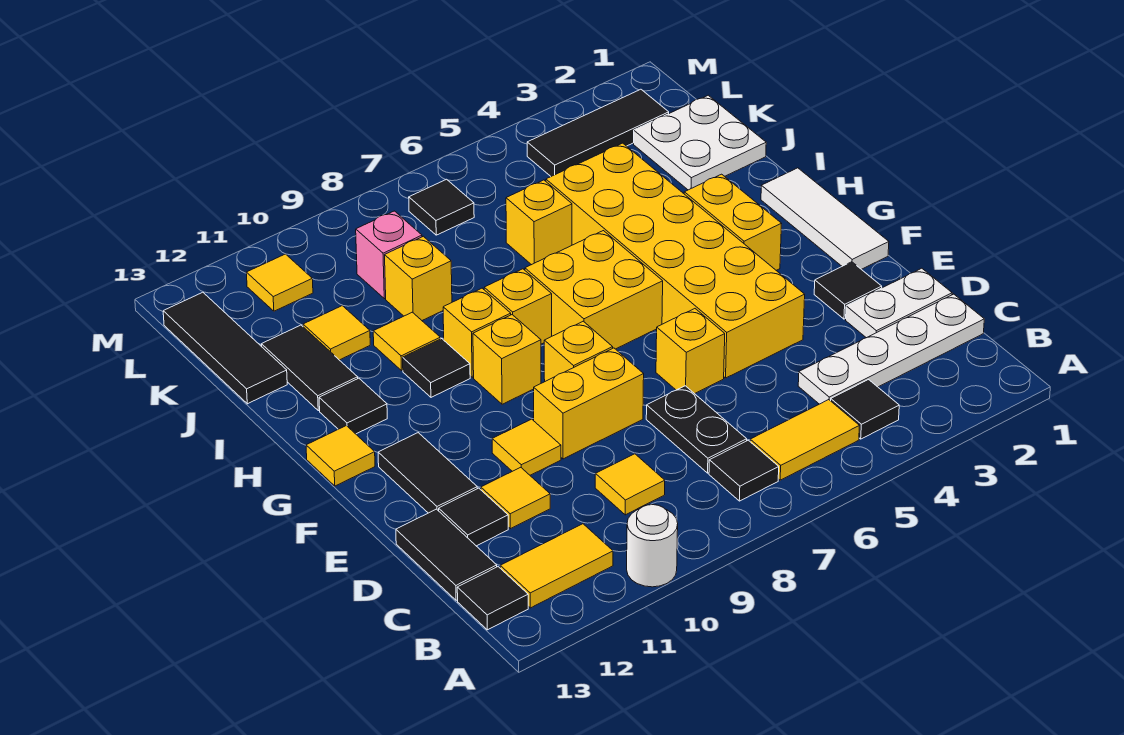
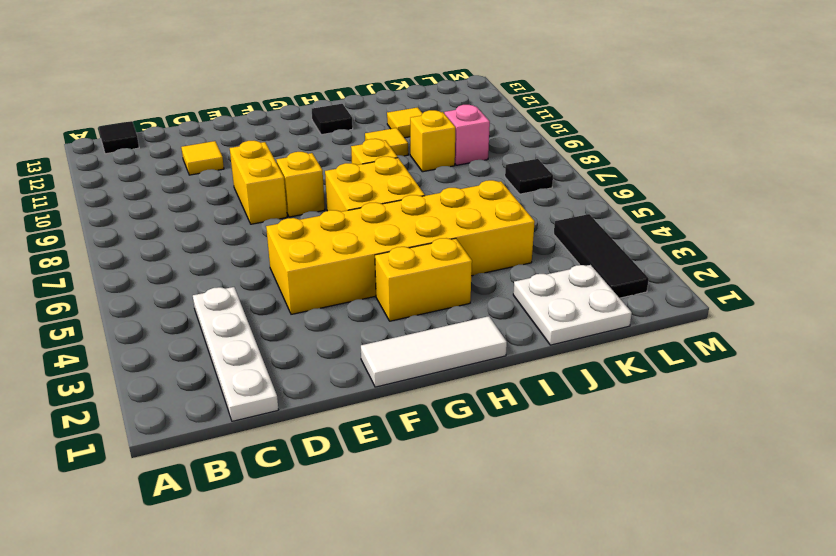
none -> white 1x1 round brick [627,505,678,587]
none -> black 1x1 tile [831,380,899,439]
none -> yellow 1x2 tile [750,400,859,480]
none -> black 1x1 tile [709,440,779,501]

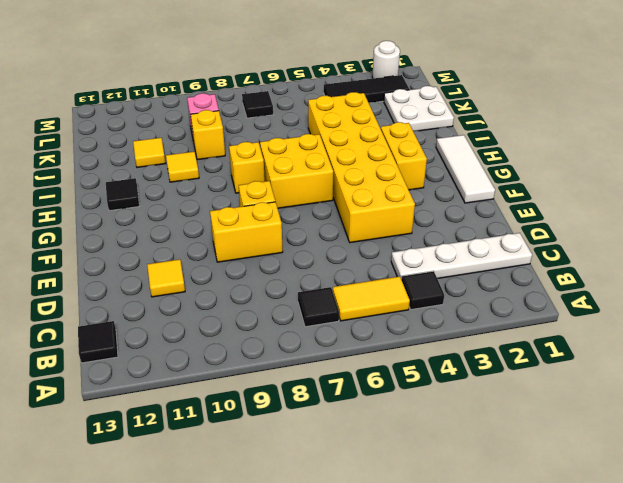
white 1x1 round brick [372,41,400,78] -> white 1x1 round brick moved to [627,505,678,587]
none -> yellow 1x2 tile [500,524,613,608]
none -> black 1x2 plate [646,386,747,473]
none -> yellow 1x1 tile [595,454,665,515]
none -> black 1x2 tile [396,509,497,600]

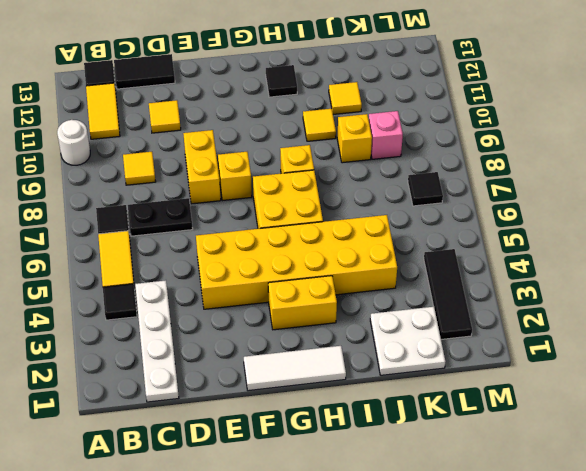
none -> white 1x2 plate [846,268,952,338]
none -> black 1x1 tile [439,488,508,546]
none -> black 1x1 tile [814,262,882,319]
none -> yellow 1x1 brick [656,309,725,394]

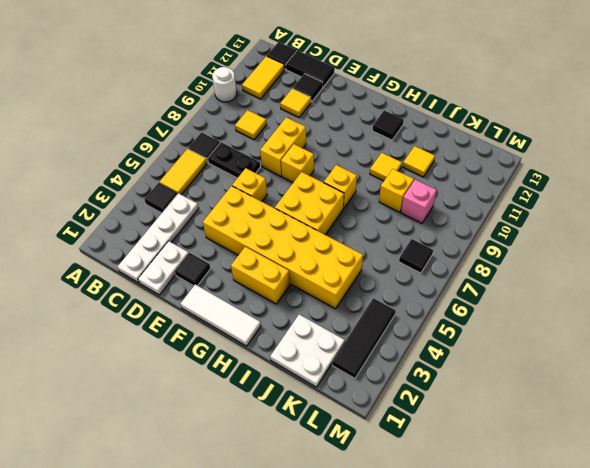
none -> yellow 1x1 tile [492,419,561,475]
none -> black 1x2 tile [378,433,477,513]
none -> yellow 1x1 brick [473,315,541,404]
none -> yellow 1x1 tile [306,426,375,486]

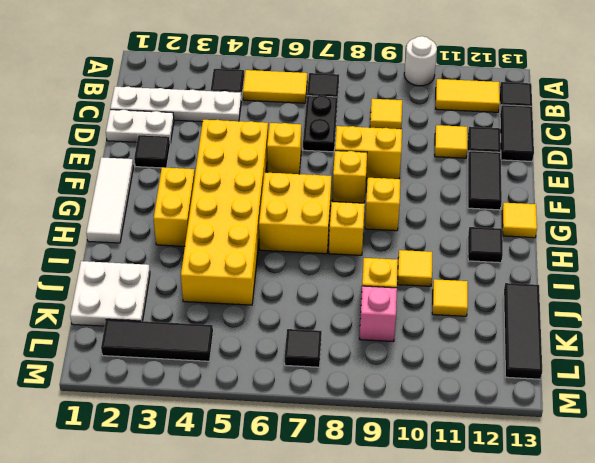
none -> yellow 1x1 tile [492,419,561,475]
none -> yellow 1x1 brick [443,288,511,377]
none -> black 1x1 tile [403,339,470,397]
none -> black 1x2 tile [261,325,358,411]

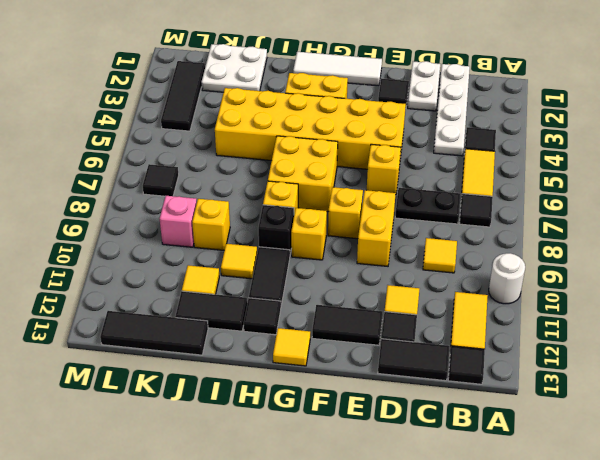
black 1x1 brick [258,205,294,254] -> yellow 1x1 brick [443,288,511,377]
black 1x2 tile [249,247,290,305] -> black 1x1 tile [403,339,470,397]
none -> yellow 1x1 tile [492,419,561,475]
none -> yellow 1x1 brick [506,180,572,265]
none -> yellow 1x1 tile [246,254,313,311]

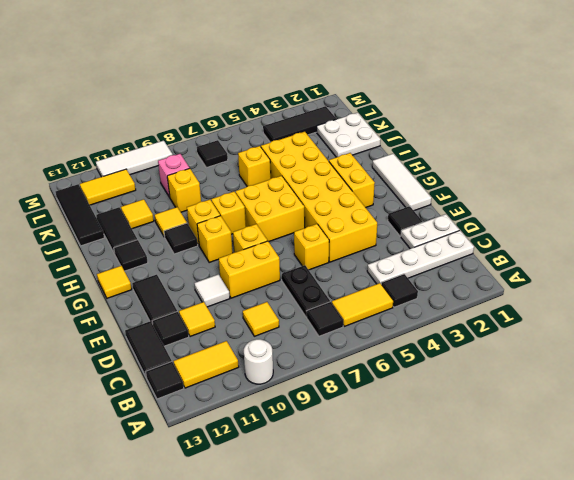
white 1x1 tile [194,274,230,307] -> yellow 1x1 tile [492,419,561,475]
yellow 1x2 tile [80,169,136,205] -> yellow 1x1 tile [246,254,313,311]
white 1x3 tile [96,141,172,177] -> none

